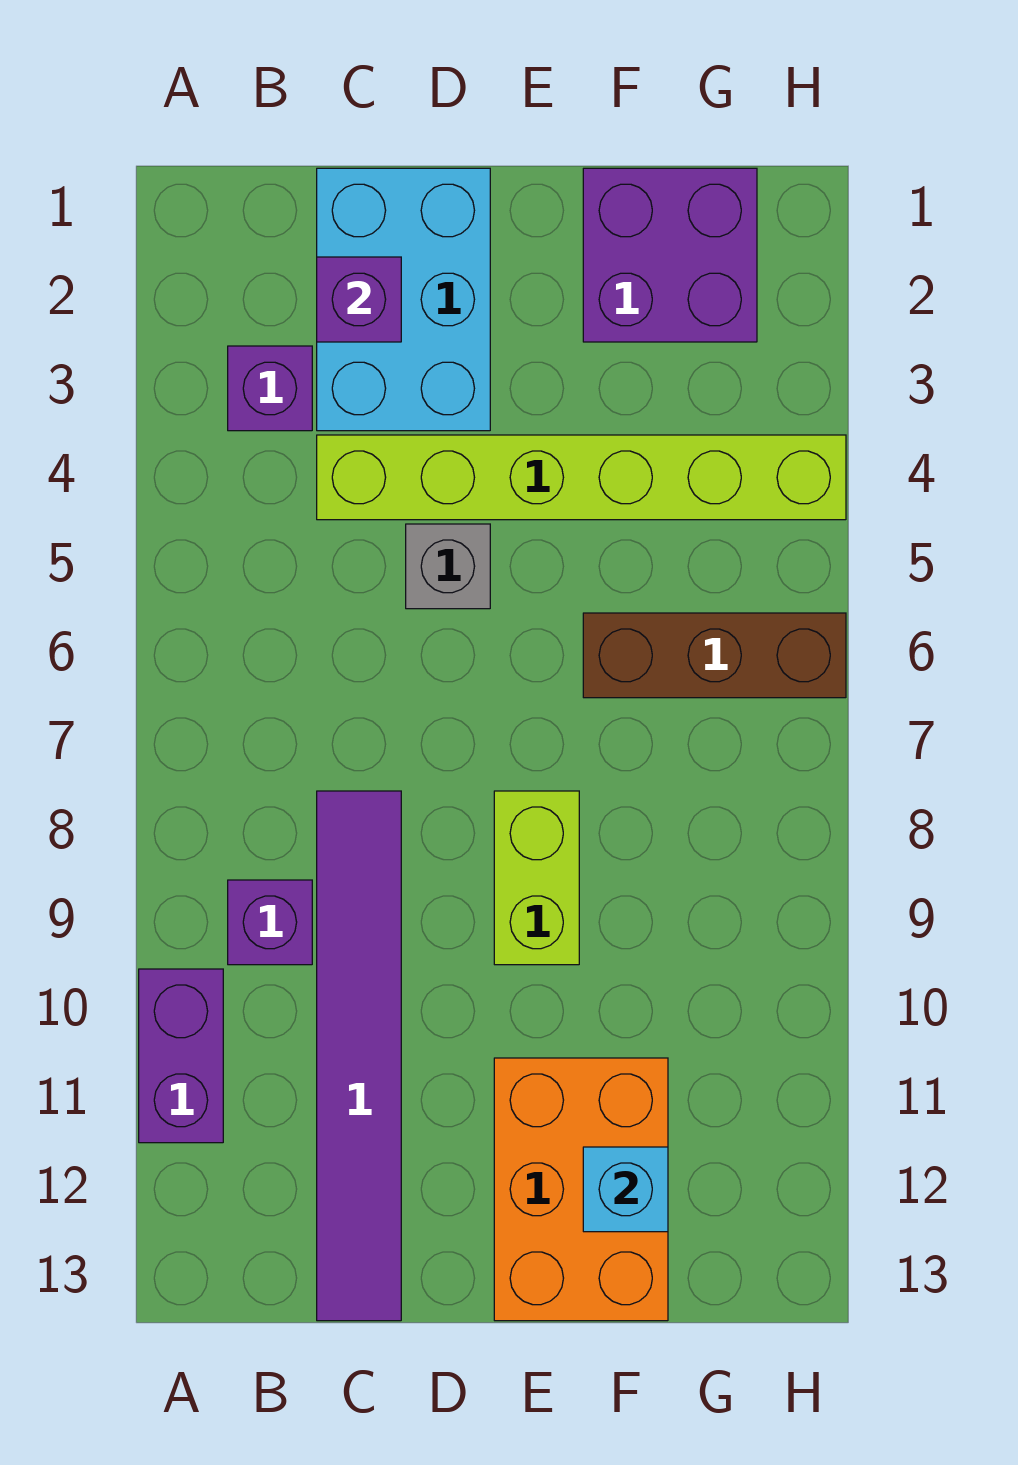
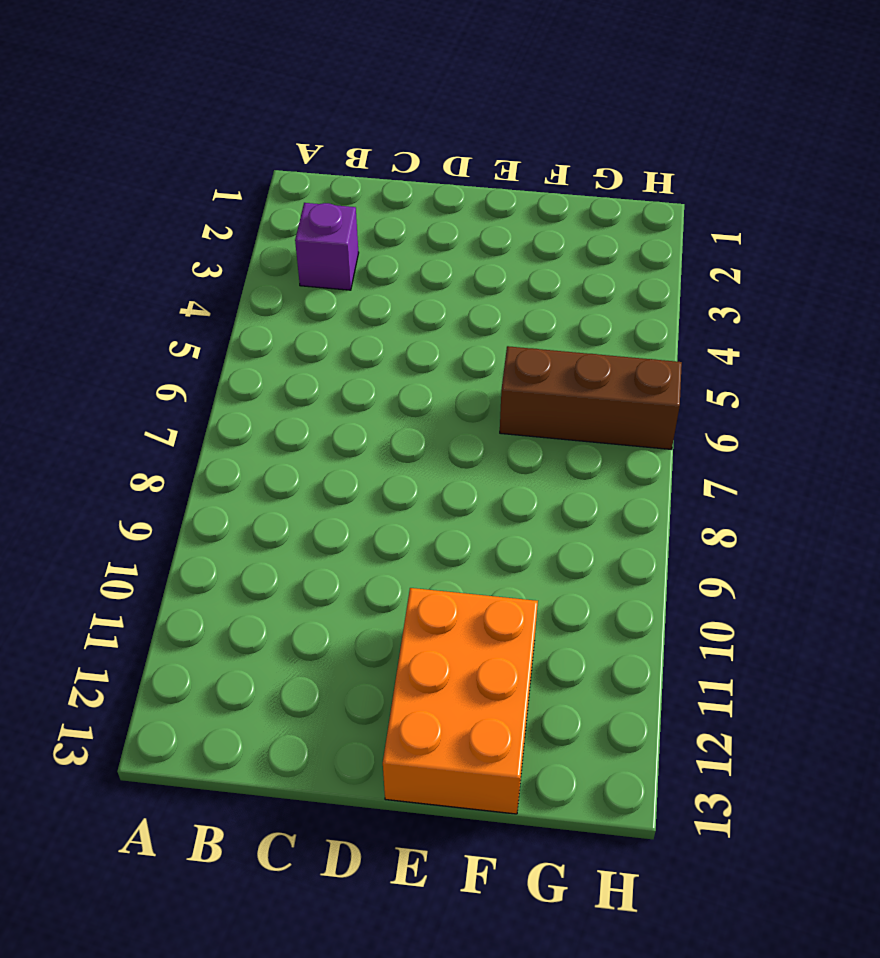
none -> purple 1x2 brick [139,969,223,1143]
none -> purple 1x1 brick [228,880,312,965]
none -> cyan 2x3 brick [317,168,490,431]

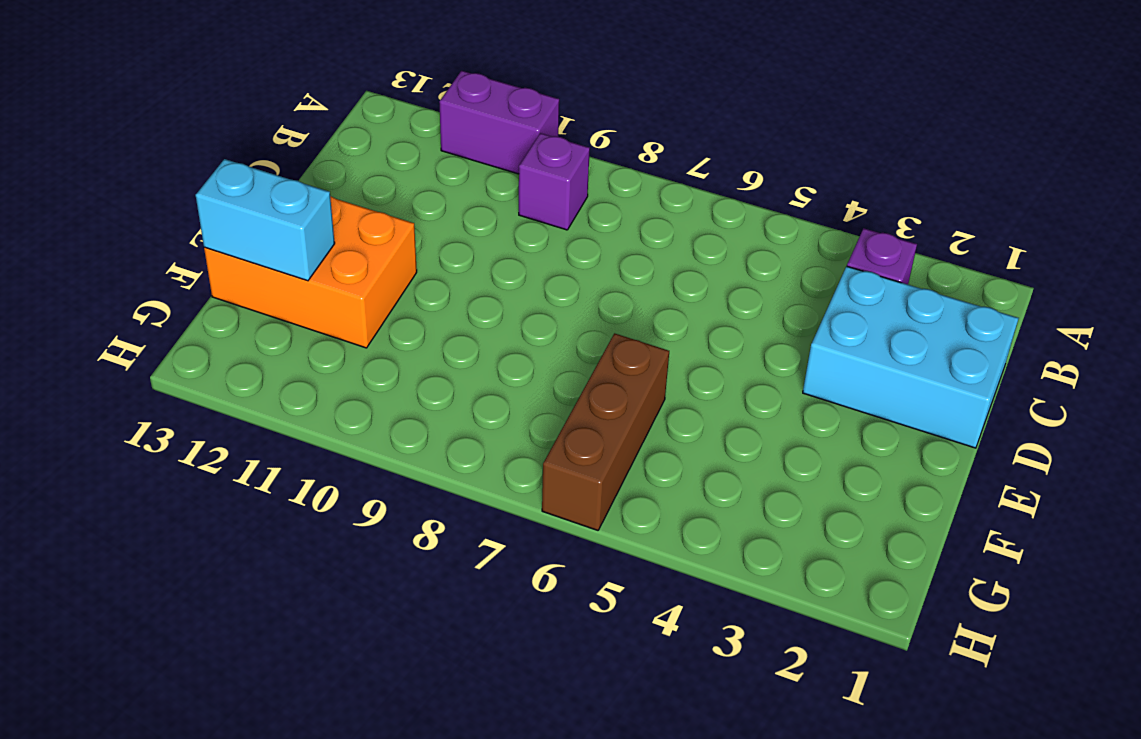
cyan 1x2 brick [196,159,335,281] -> cyan 1x1 brick [583,1147,668,1232]
none -> lime 1x6 brick [317,435,846,520]
none -> purple 1x6 tile [317,791,401,1321]
none -> grey 1x1 brick [406,524,490,609]

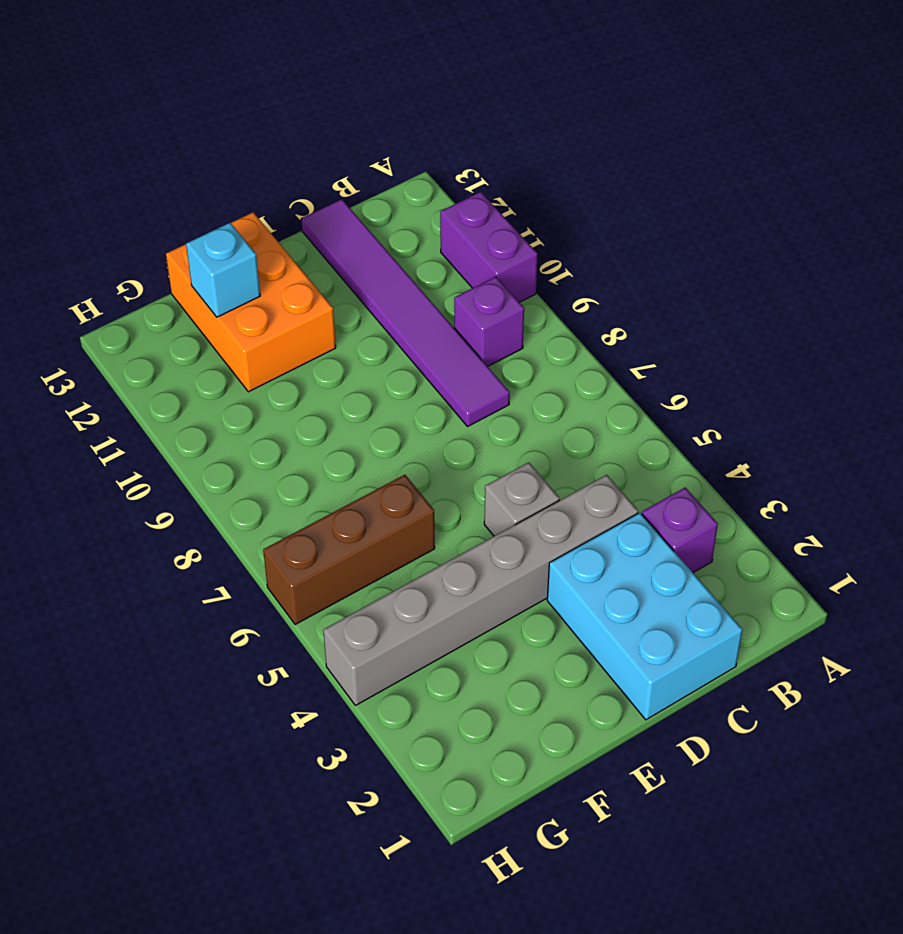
grey 1x6 brick [323,475,638,706] -> lime 1x6 brick [317,435,846,520]
none -> lime 1x2 brick [494,791,579,965]
none -> purple 2x2 brick [583,168,757,342]
none -> purple 1x1 brick [317,257,401,342]

